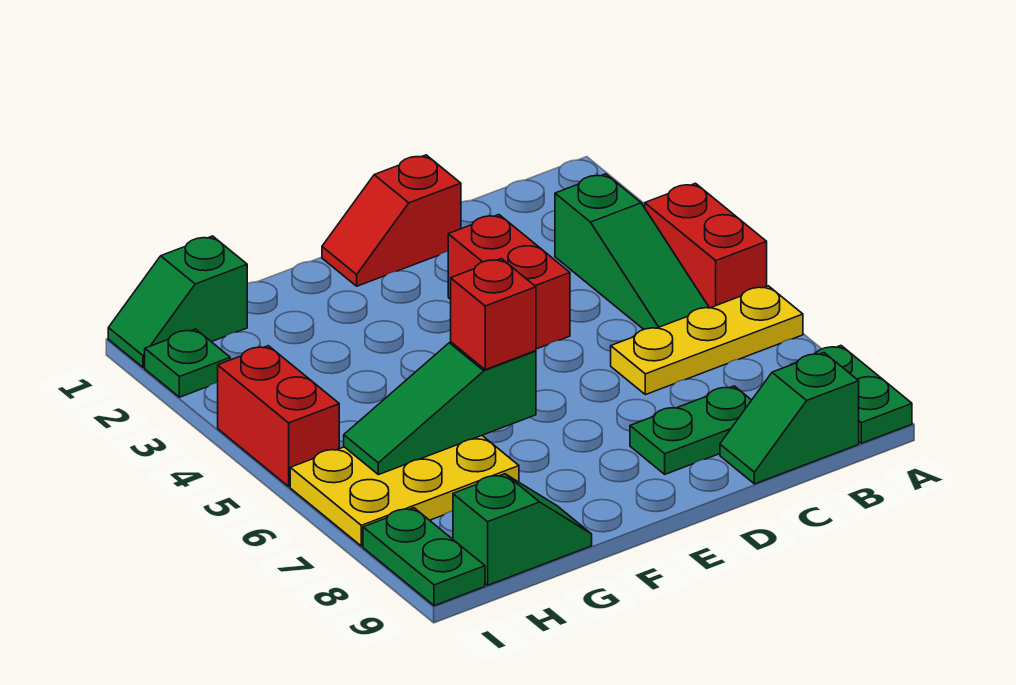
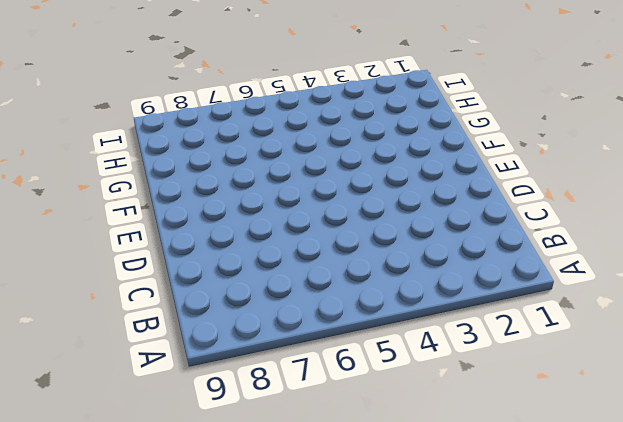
none -> red 1x2 brick [645,183,767,308]
none -> yellow 1x3 plate [611,286,803,395]
none -> green 1x2 plate [791,346,912,443]

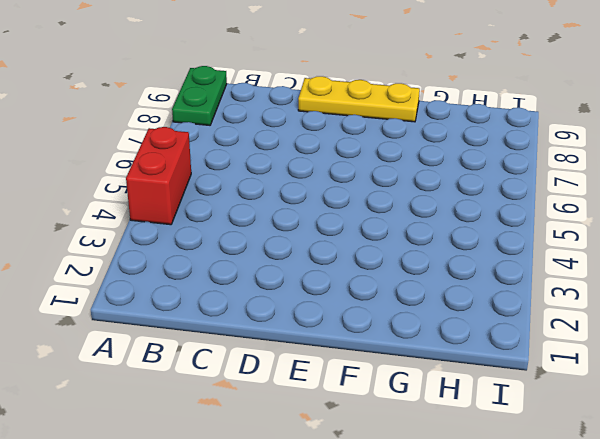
yellow 1x3 plate [298,76,420,122] -> yellow 1x3 plate moved to [611,286,803,395]
none -> green 1x3 slope [555,174,709,329]
none -> green 1x2 slope [720,353,859,484]
none -> green 1x2 plate [630,386,751,474]

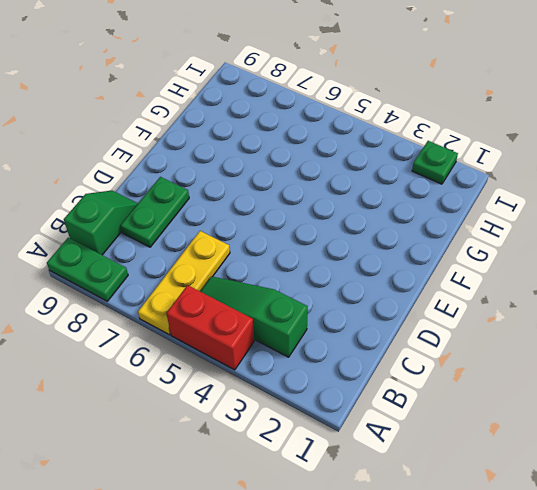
none -> red 1x2 slope [322,155,461,286]
none -> red 1x2 brick [448,215,570,349]
none -> yellow 2x3 plate [290,436,519,546]

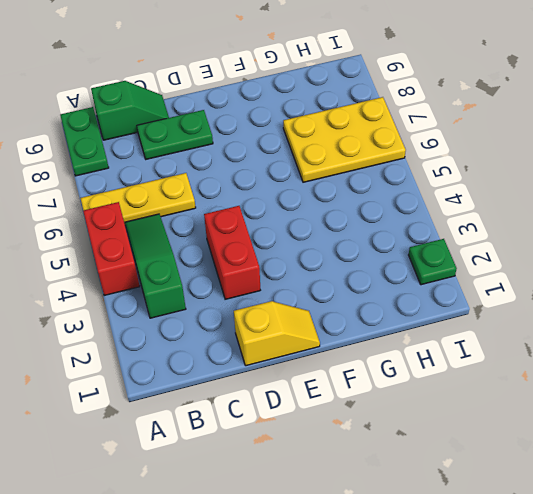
yellow 1x2 slope [234,301,320,366] -> red 1x2 slope [322,155,461,286]
none -> green 1x2 slope [453,474,592,585]
none -> green 1x2 slope [108,236,247,367]
none -> red 1x2 brick [218,346,339,486]

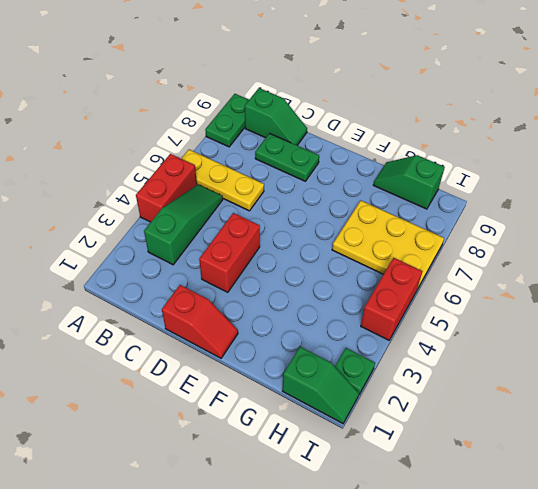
none -> green 1x2 plate [363,508,485,606]
none -> green 1x3 slope [344,342,536,475]
none -> red 1x1 brick [451,259,536,370]

